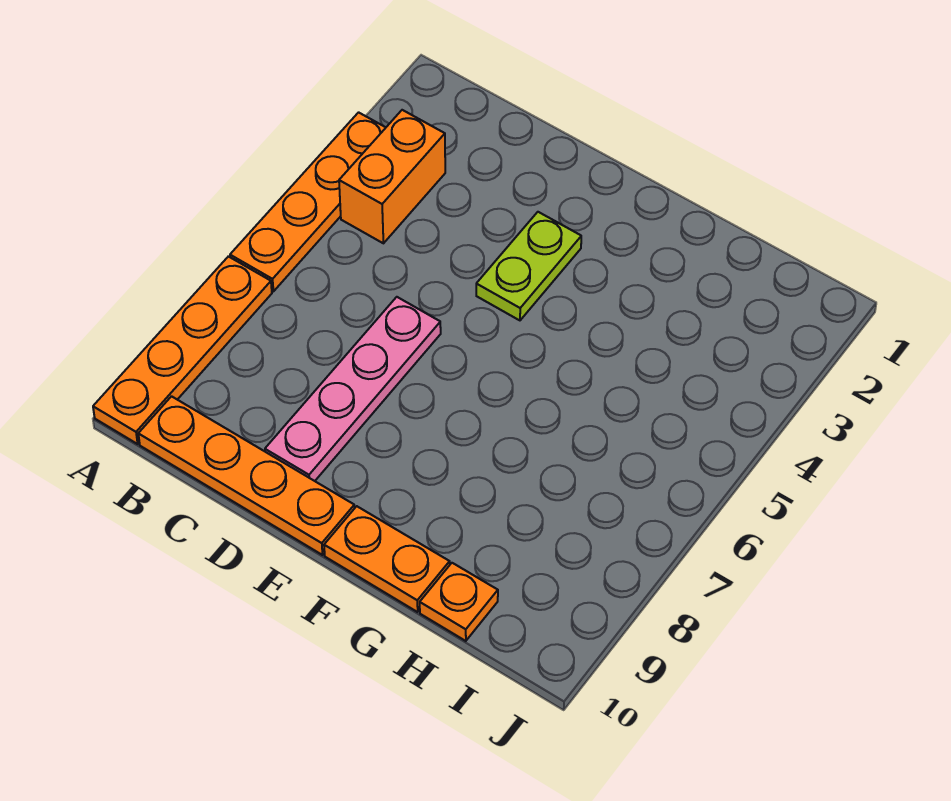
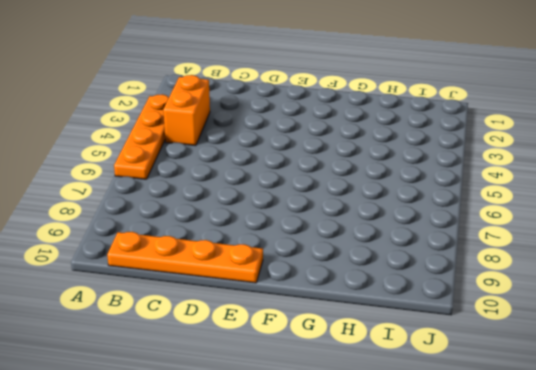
none -> orange 1x4 plate [93,256,272,444]
none -> pink 1x4 plate [265,297,441,481]

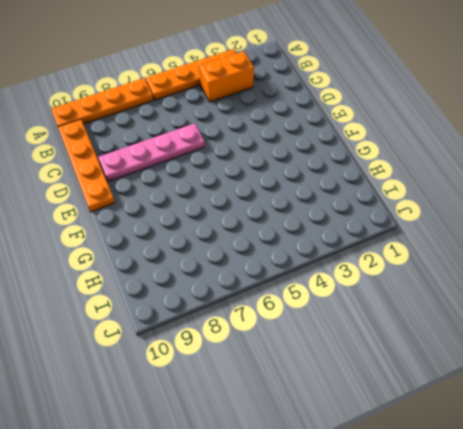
none -> lime 1x2 plate [476,212,581,320]
none -> orange 1x2 plate [324,506,450,612]

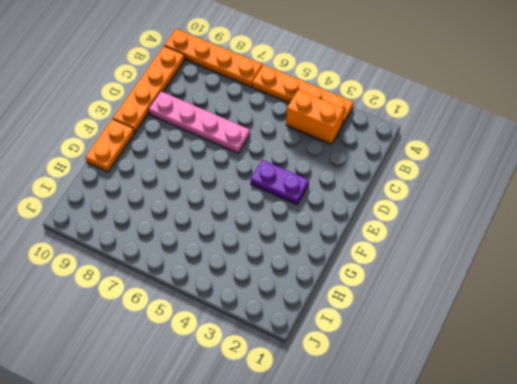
purple 1x2 plate [251,160,309,205] -> lime 1x2 plate [476,212,581,320]
none -> orange 1x1 plate [420,563,498,641]

